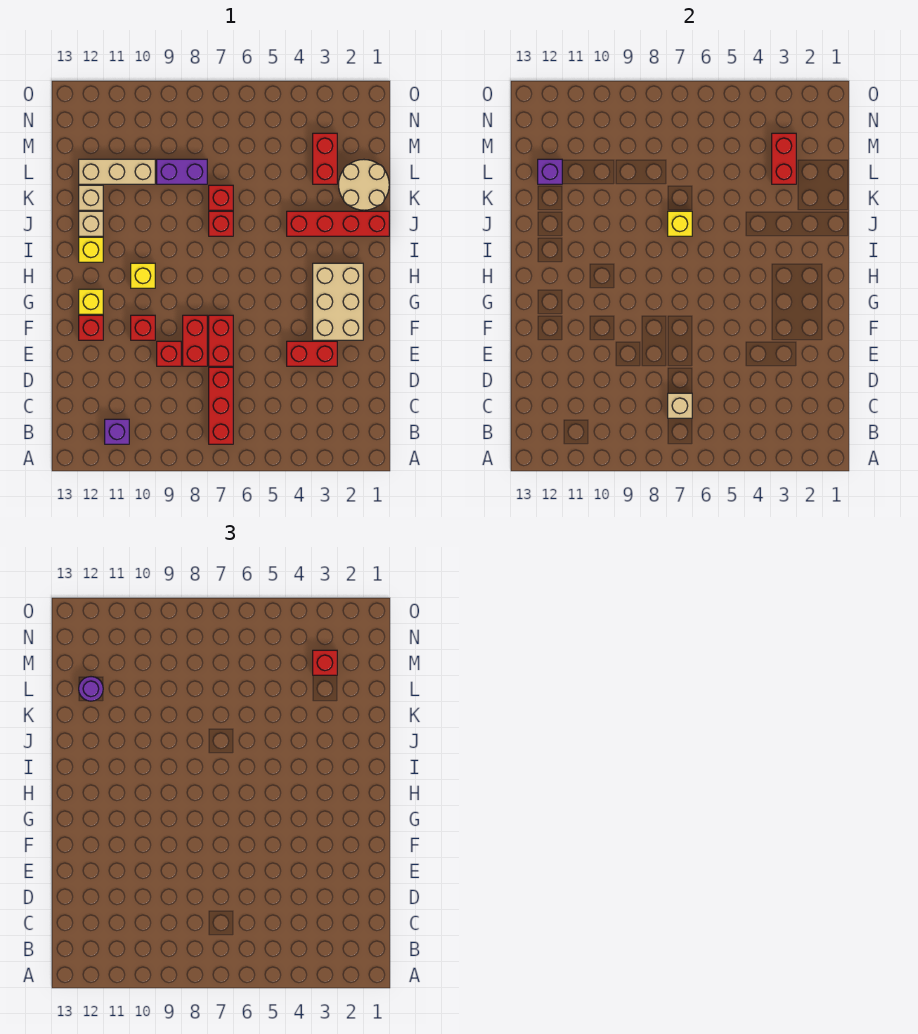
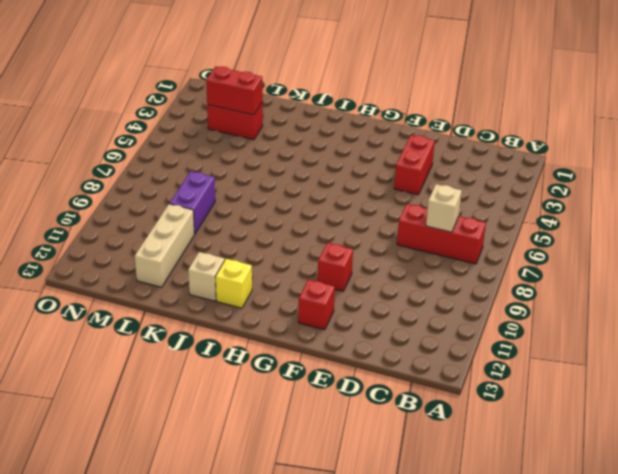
none -> purple 1x1 brick [105,419,129,444]
none -> red 1x2 brick [209,315,233,366]
none -> red 1x2 brick [183,315,207,366]

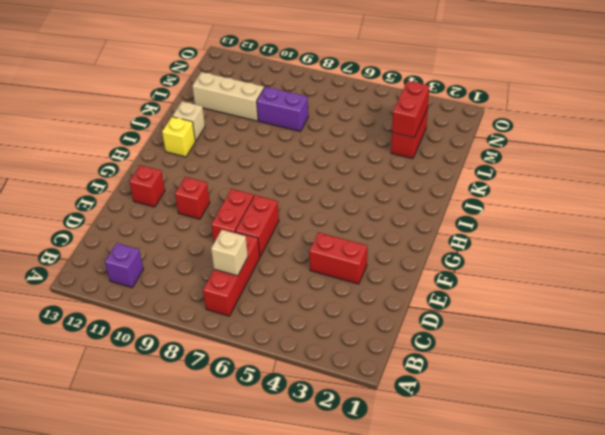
none -> red 1x1 brick [157,341,181,366]
none -> tan 2x3 brick [313,263,363,340]
none -> yellow 1x1 brick [79,289,103,314]

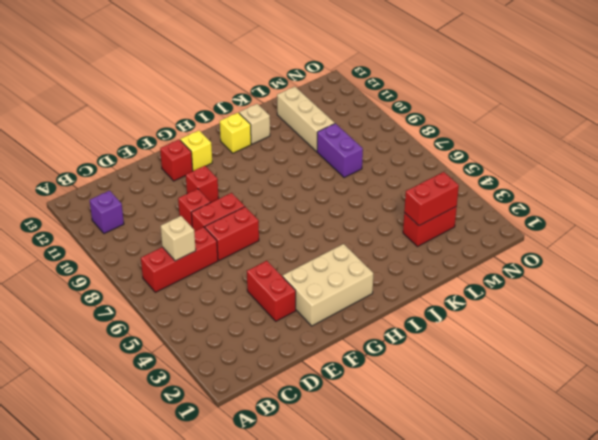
none -> yellow 1x1 brick [131,263,155,288]
none -> red 1x4 brick [287,211,389,236]
none -> red 1x1 brick [209,211,233,236]

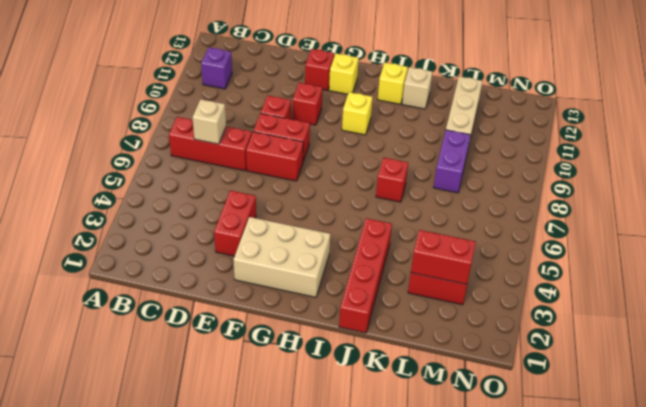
none -> tan 2x2 round brick [339,160,389,210]
none -> red 1x1 brick [209,185,233,210]
none -> tan 1x1 brick [79,185,103,210]

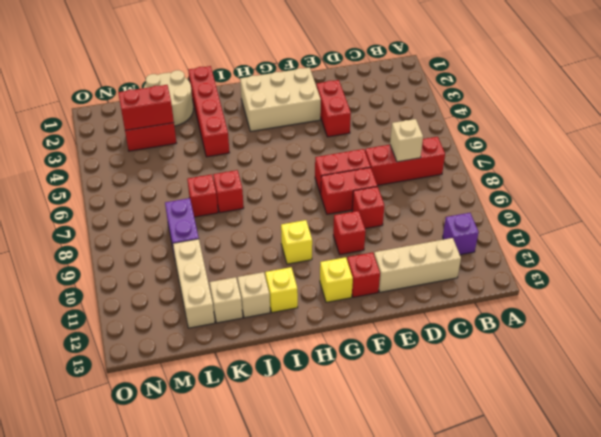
tan 1x3 brick [374,238,461,292] -> none
none -> yellow 1x1 brick [668,211,692,236]
none -> purple 1x1 brick [538,159,562,184]
none -> purple 1x1 round brick [79,677,103,701]

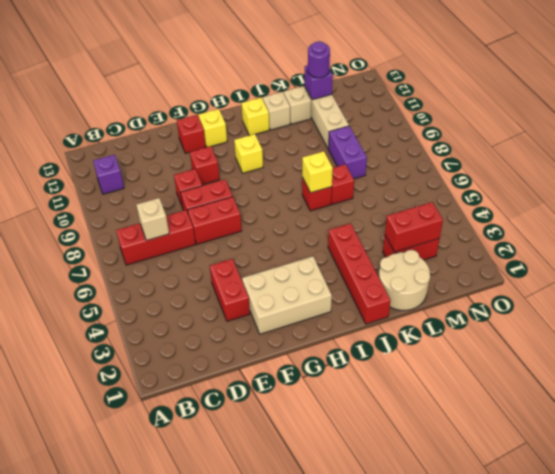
none -> red 1x1 brick [313,650,337,675]

